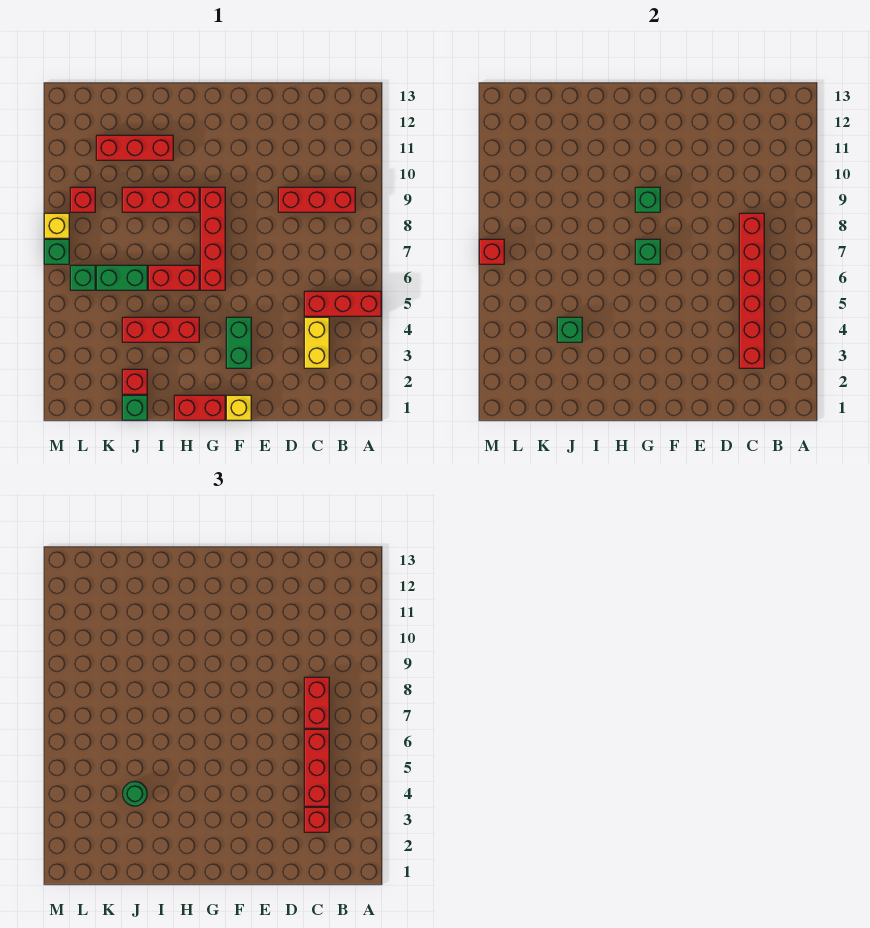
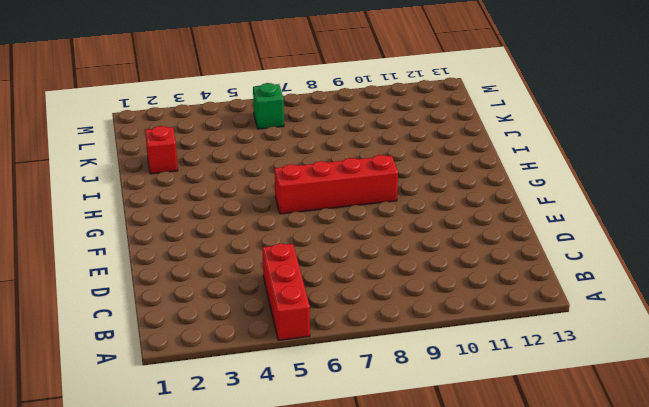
none -> red 1x3 brick [278,187,355,212]
none -> yellow 1x2 brick [304,317,329,368]
none -> yellow 1x1 brick [226,395,251,420]

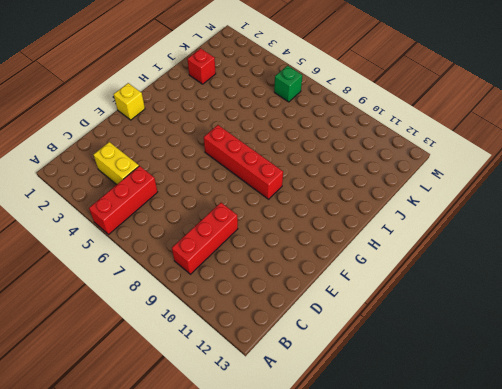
none -> green 1x2 brick [226,317,251,368]
none -> red 1x2 brick [174,395,225,420]
none -> red 1x3 brick [122,317,199,342]

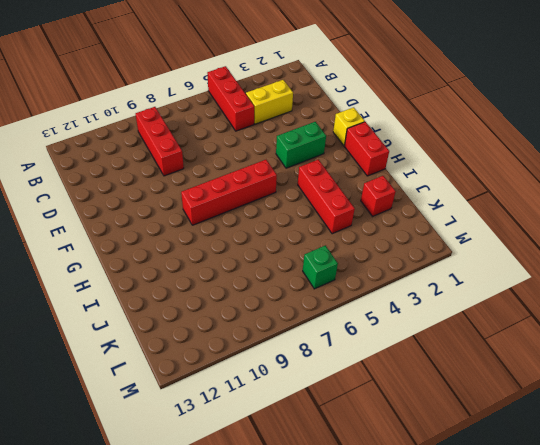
none -> red 1x2 brick [148,265,199,290]
none -> red 1x3 brick [122,187,199,212]
none -> red 1x3 brick [96,135,173,160]

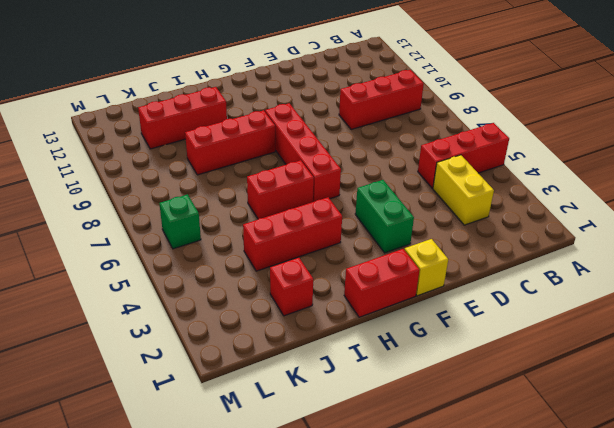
none -> green 1x1 brick [122,395,147,420]
none -> green 1x2 brick [96,265,147,290]
none -> red 1x1 brick [70,187,95,212]

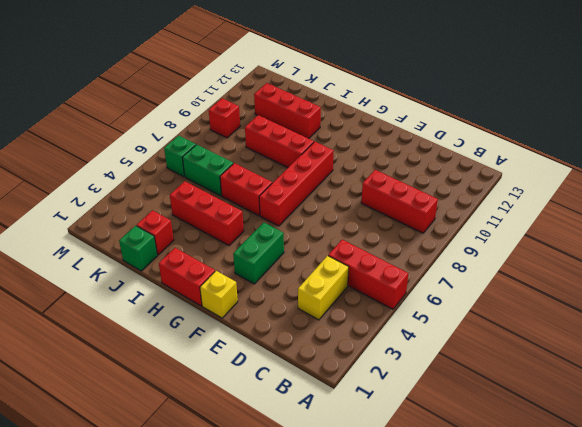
none -> green 1x1 brick [44,239,69,264]
none -> yellow 1x1 brick [44,213,69,238]
none -> red 1x6 brick [739,213,764,368]

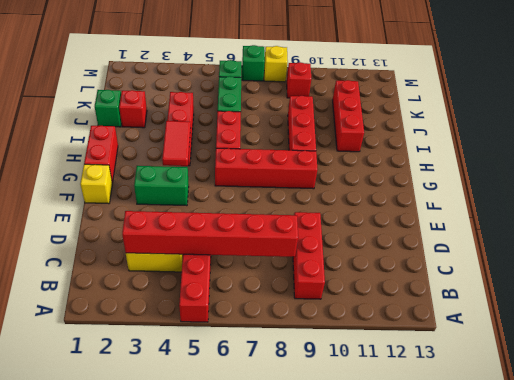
red 1x2 tile [162,121,190,166] -> none
none -> green 1x1 brick [635,239,660,264]
none -> green 1x1 brick [635,187,660,212]
none -> green 1x1 brick [557,317,582,342]

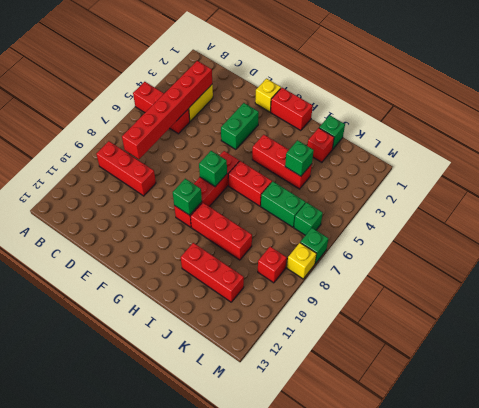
none -> red 1x1 brick [479,239,504,264]
none -> red 1x1 brick [304,807,329,832]
none -> red 1x3 brick [304,729,329,806]

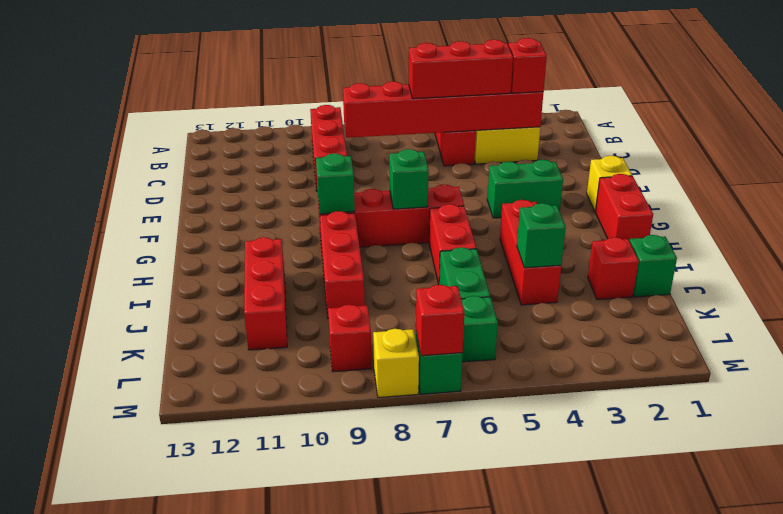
none -> red 1x2 brick [304,677,329,728]
none -> green 1x1 round brick [123,781,147,806]

